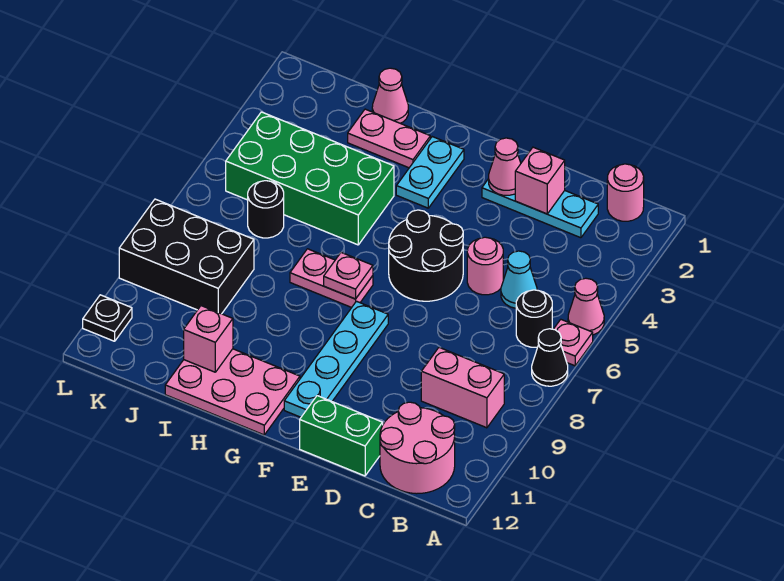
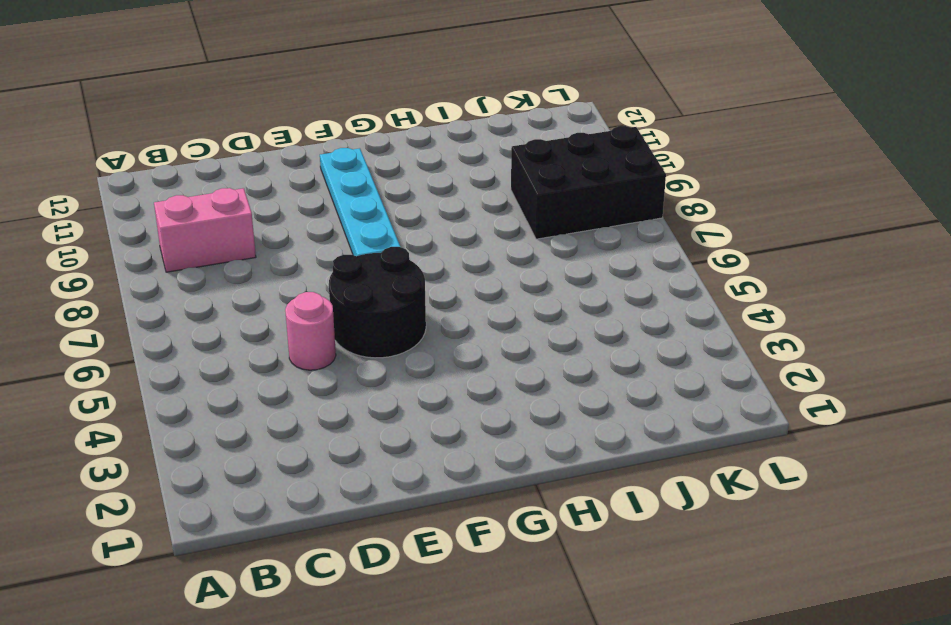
none -> pink 1x1 cone [568,278,604,335]
none -> pink 1x1 plate [554,320,593,366]
none -> black 1x1 cone [532,329,568,386]

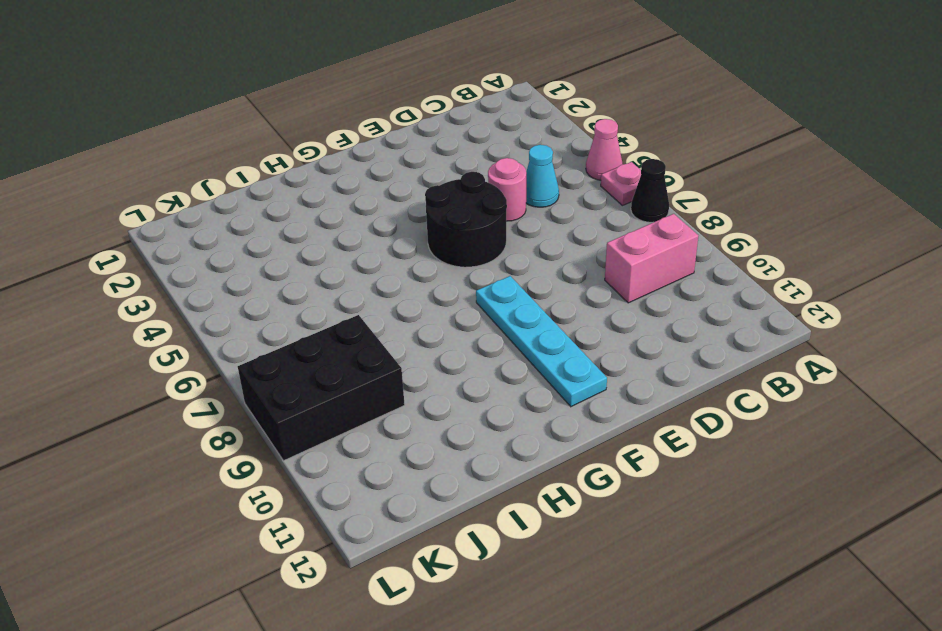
none -> pink 1x1 round brick [607,164,644,221]
none -> black 1x1 round brick [516,290,552,347]
none -> pink 2x2 round brick [380,402,455,494]

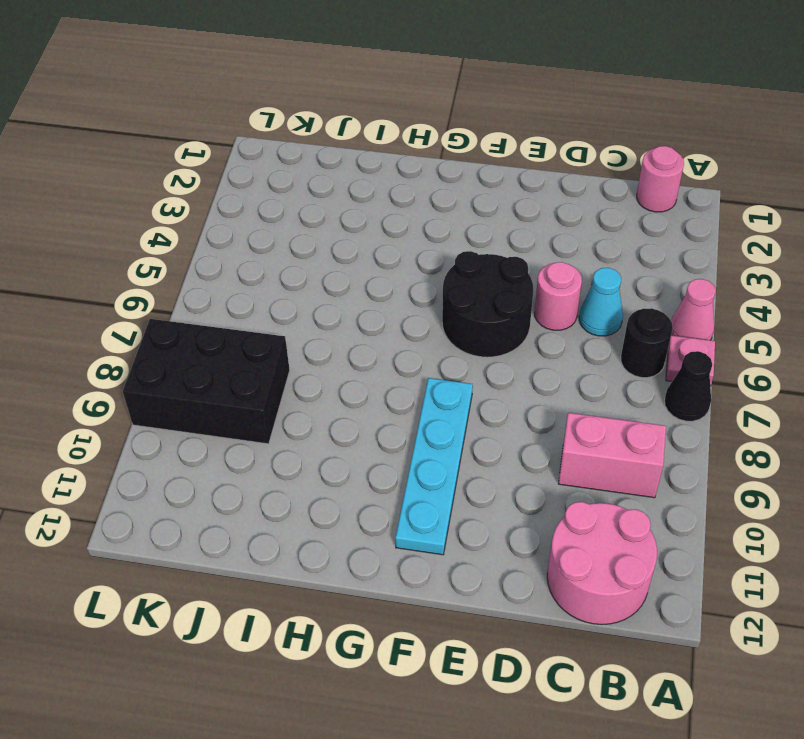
none -> cyan 1x3 plate [482,179,598,238]
none -> green 1x2 brick [300,396,383,476]
none -> cyan 1x2 plate [396,137,464,208]

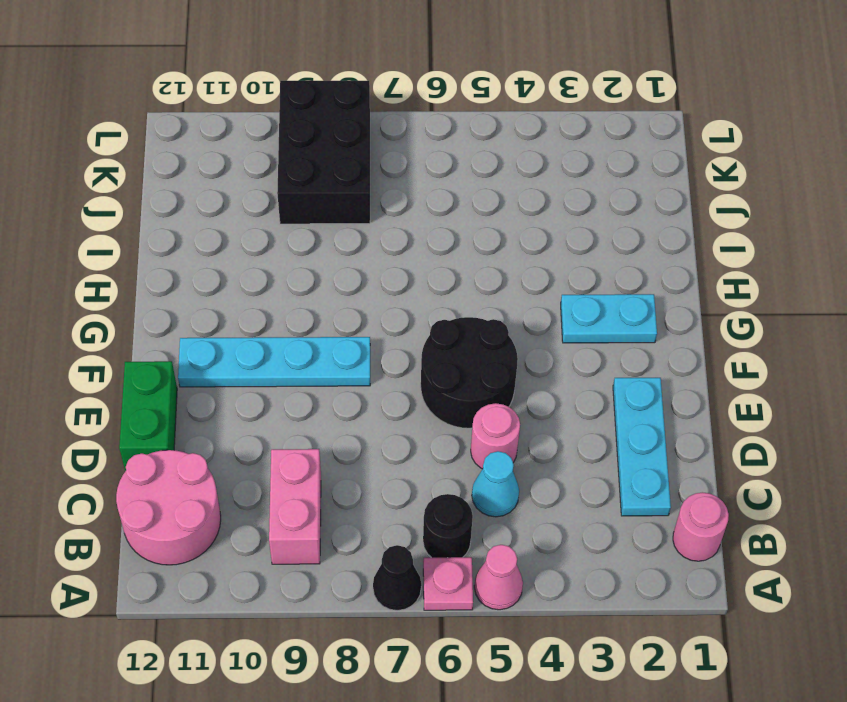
none -> pink 1x2 plate [290,249,373,308]
none -> pink 2x3 plate [165,349,300,435]
none -> pink 1x2 plate [348,109,430,168]

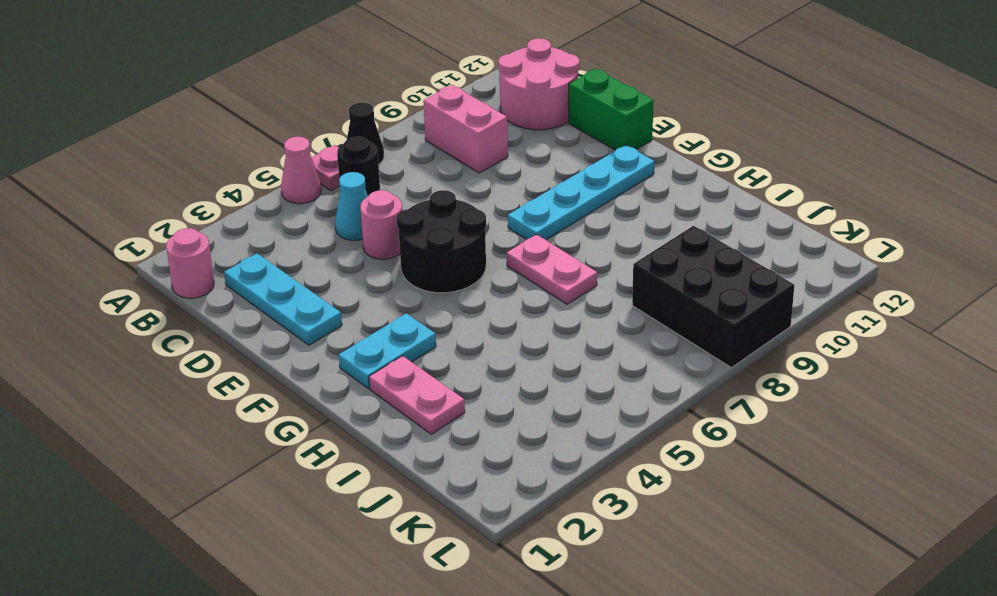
none -> pink 2x3 plate [165,349,300,435]
none -> green 2x4 brick [226,112,394,245]
none -> pink 1x1 cone [372,68,408,123]

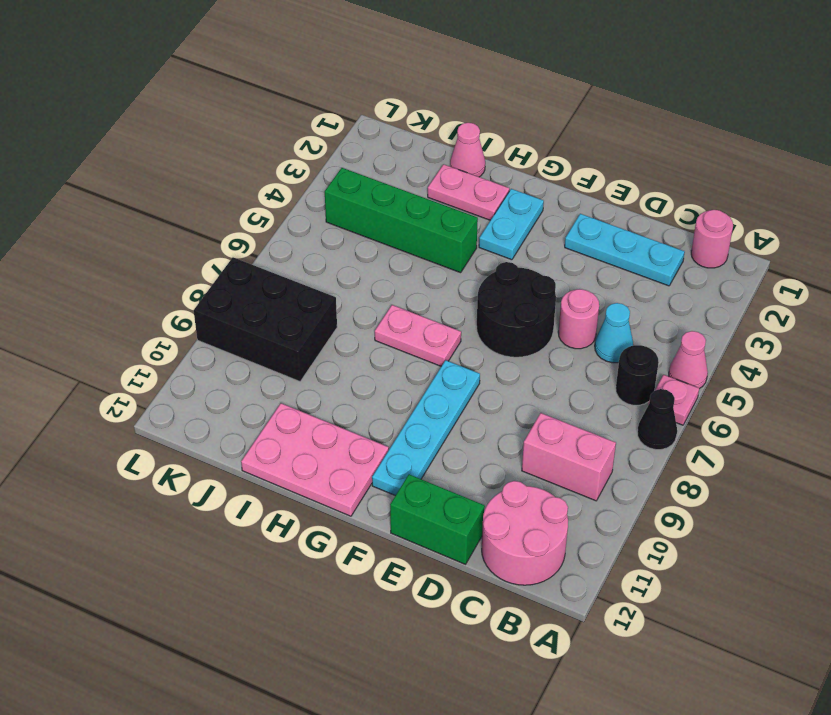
green 1x4 brick [325,168,478,273] -> green 2x4 brick [226,112,394,245]
none -> black 1x1 round brick [248,181,284,238]
none -> black 1x1 plate [83,295,132,341]
none -> pink 1x1 brick [515,147,565,214]

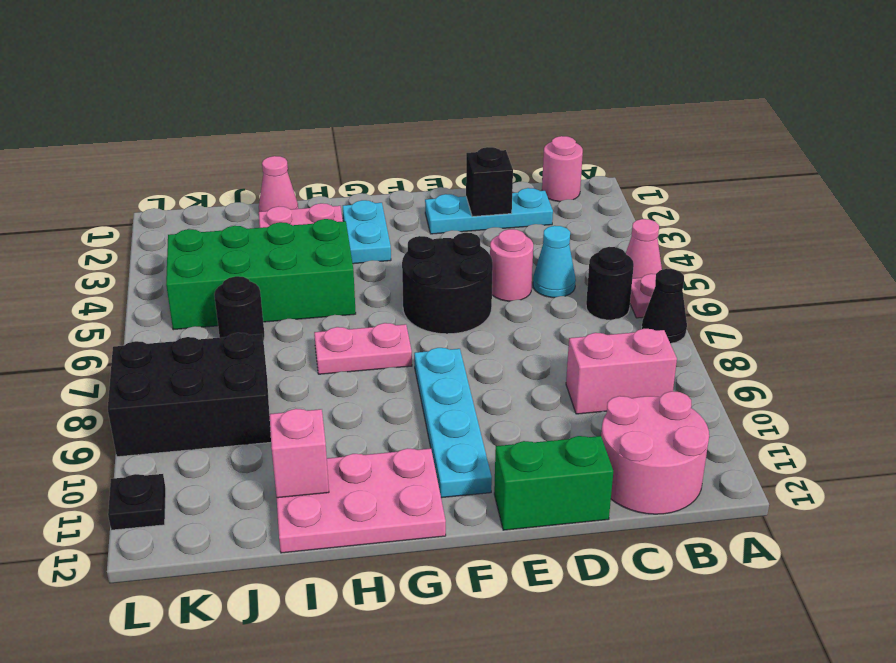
black 1x1 brick [466,147,513,217] -> pink 1x1 brick [515,147,565,214]
none -> pink 1x1 cone [489,138,521,195]
none -> pink 1x1 plate [324,252,373,299]

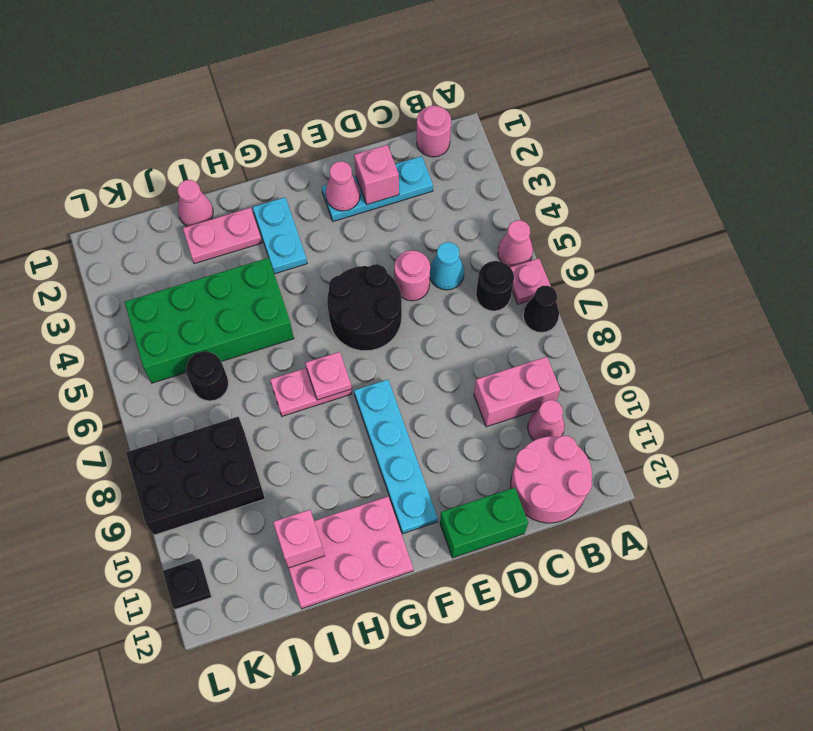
pink 1x1 cone [528,400,565,440] -> none

